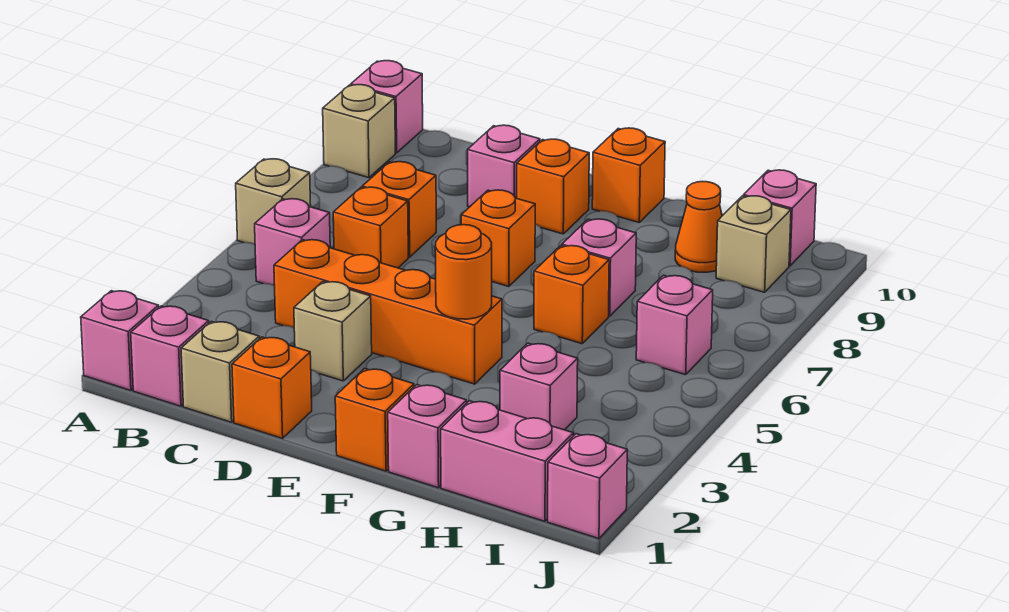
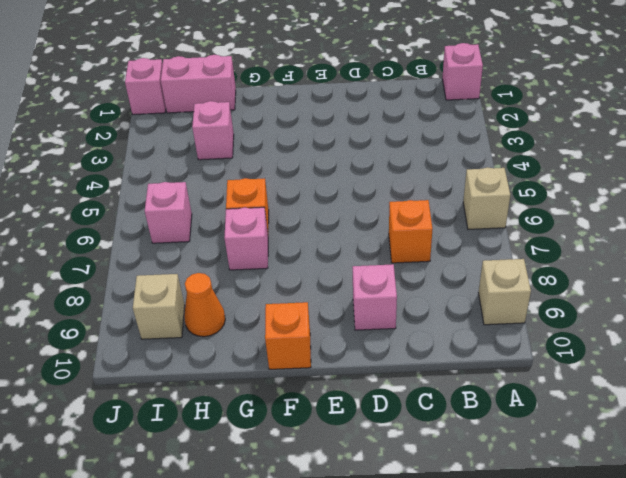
none -> pink 1x1 brick [351,61,423,153]
none -> pink 1x1 brick [131,306,209,406]
none -> pink 1x1 brick [255,199,330,286]

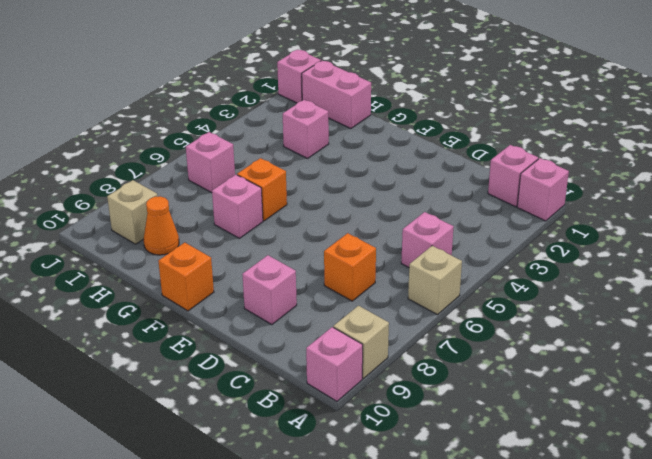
none -> tan 1x1 brick [181,321,259,422]
none -> orange 1x4 brick [274,240,502,384]
none -> orange 1x1 brick [333,187,408,268]

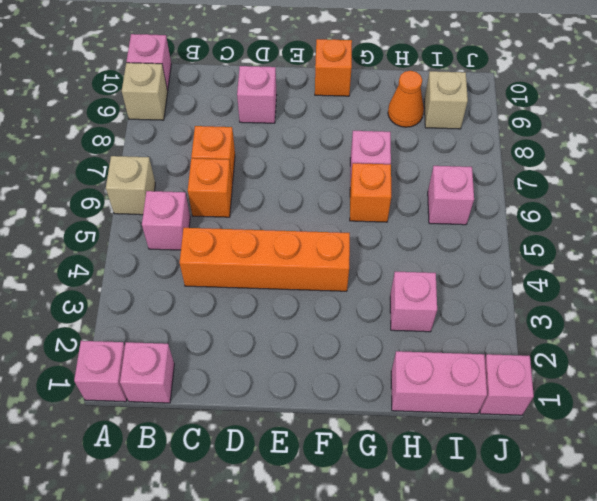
none -> tan 1x1 brick [181,321,259,422]
none -> orange 1x1 brick [232,337,312,438]
none -> tan 1x1 brick [294,282,372,381]

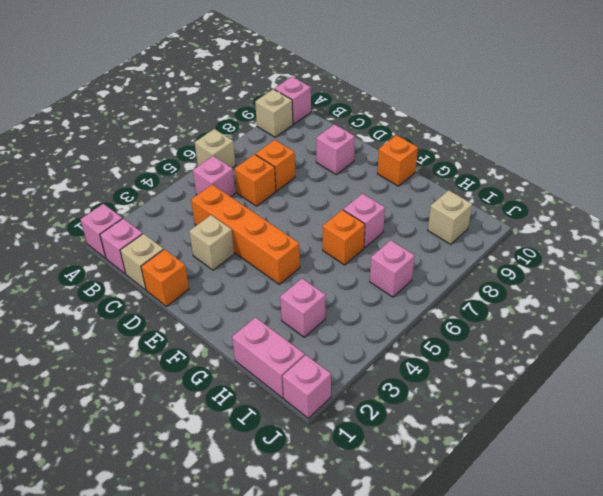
none -> orange 1x1 brick [461,190,535,287]
none -> orange 1x1 brick [517,139,589,234]
none -> orange 1x1 brick [335,369,414,471]

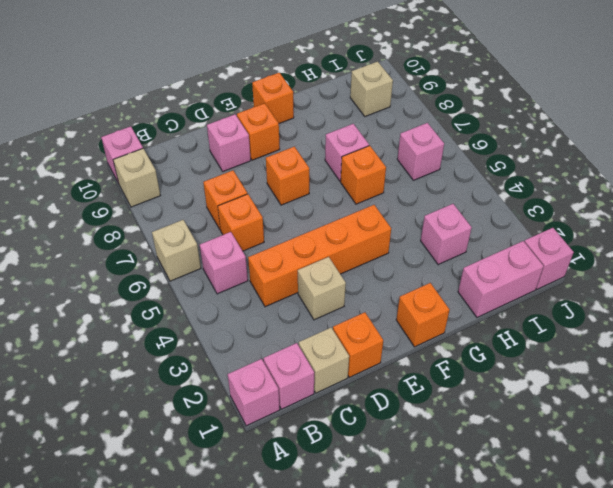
none -> pink 1x1 brick [388,385,467,488]
none -> orange 1x1 cone [675,181,722,272]
none -> pink 1x1 brick [744,170,816,266]

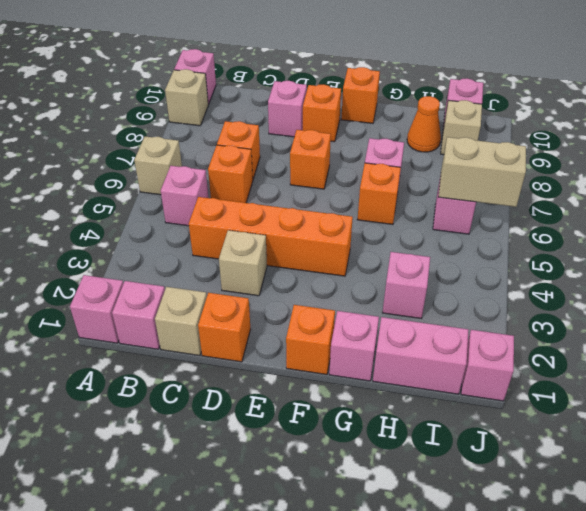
tan 1x2 brick [438,137,526,207] -> none
none -> orange 1x1 round brick [435,225,492,319]

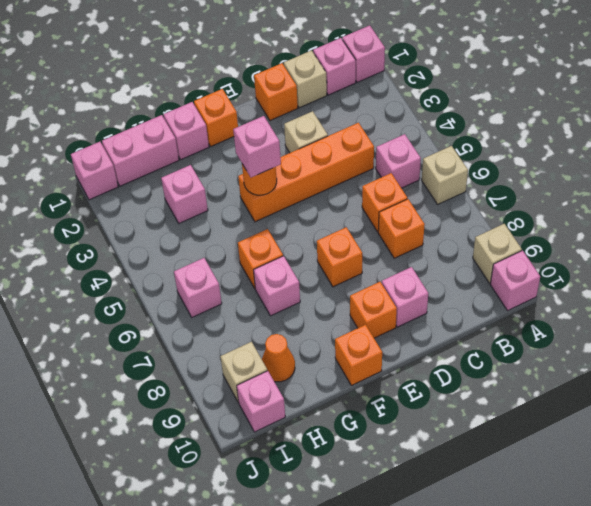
pink 1x1 brick [233,116,281,177] -> none

